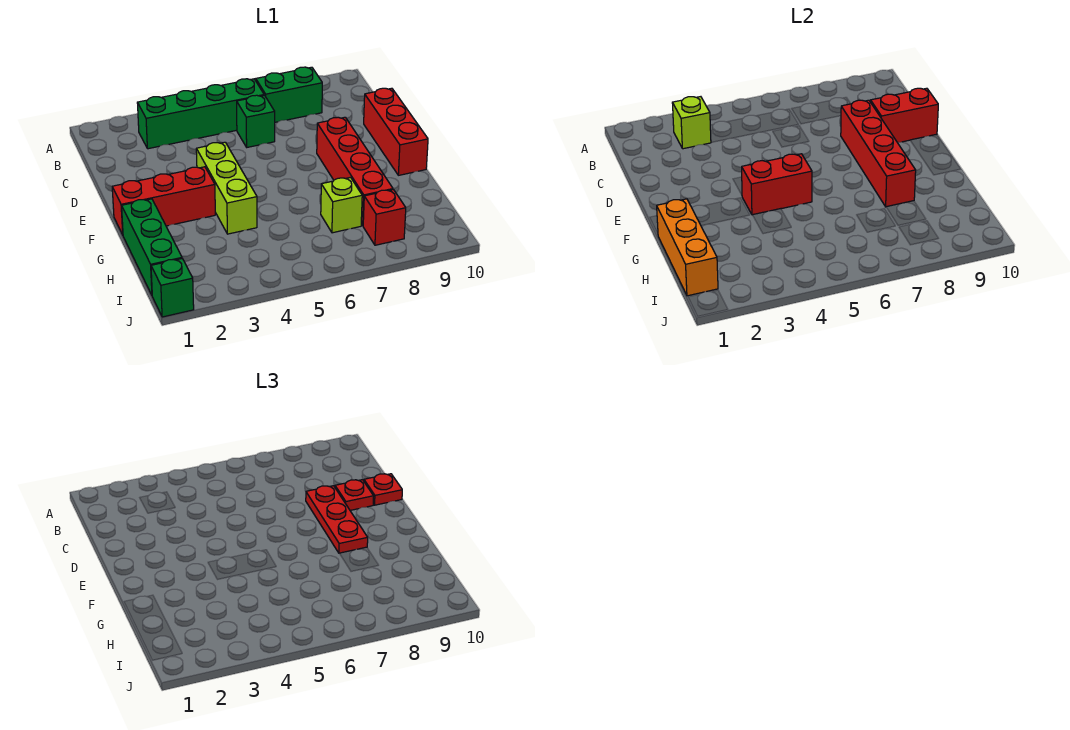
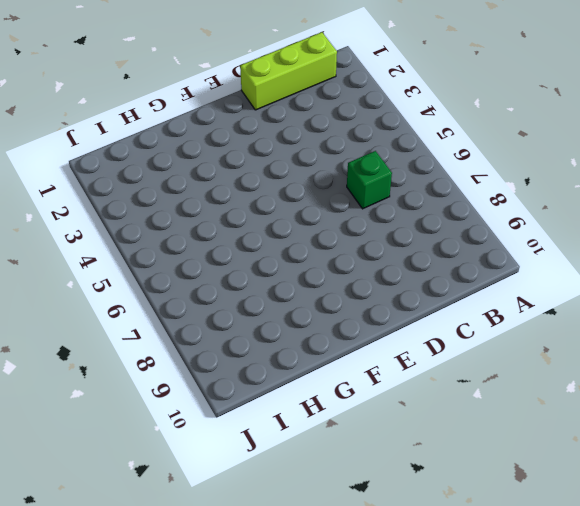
lime 1x3 brick [240,32,337,110] -> lime 1x3 brick moved to [196,142,257,234]
none -> green 1x4 brick [137,79,264,149]
none -> green 1x2 brick [256,67,322,122]
none -> red 1x3 brick [364,88,428,175]

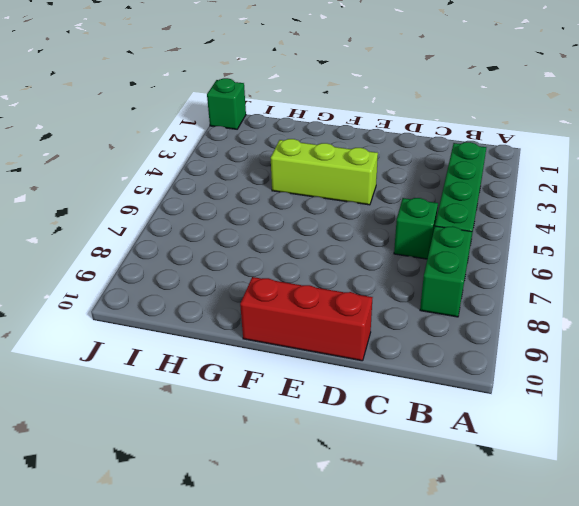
none -> red 1x4 brick [317,117,393,226]
none -> red 1x3 brick [112,167,215,235]
none -> green 1x3 brick [122,199,182,295]

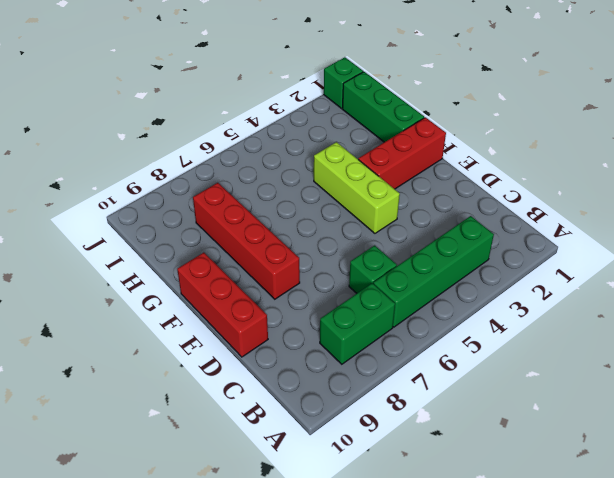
none -> lime 1x1 brick [321,177,362,233]
none -> red 1x1 brick [363,190,406,245]
none -> lime 1x1 brick [672,97,711,149]

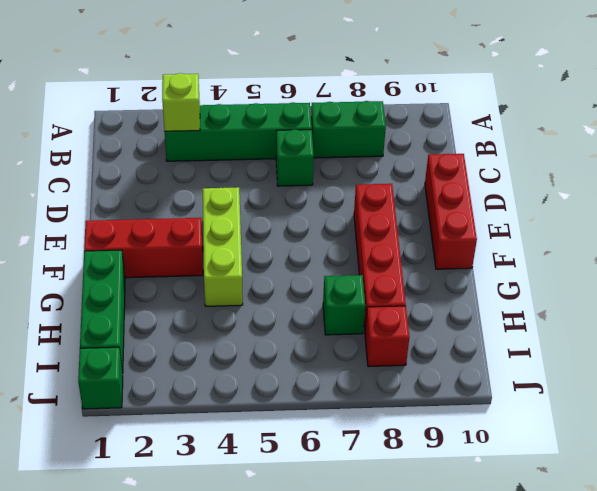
green 1x1 brick [323,275,365,335] -> lime 1x1 brick [321,177,362,233]
none -> red 1x4 brick [841,100,916,207]
none -> red 1x2 brick [870,88,938,142]
none -> red 1x2 brick [742,154,812,215]

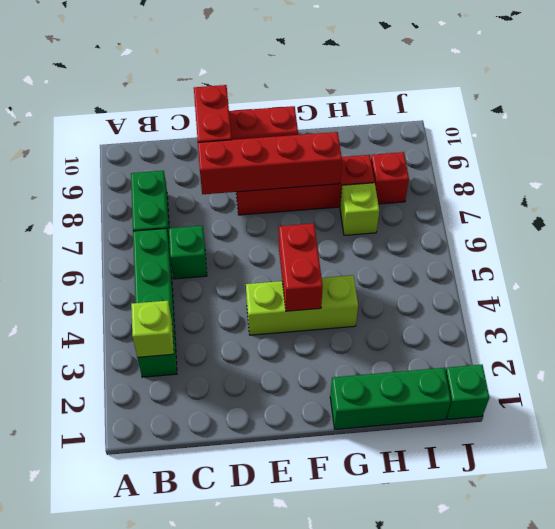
none -> red 1x3 brick [112,167,215,235]
none -> orange 1x3 brick [657,199,718,296]
none -> red 1x3 plate [306,486,368,553]

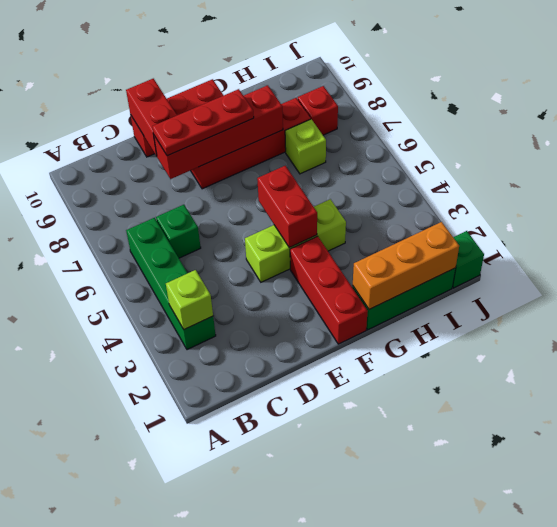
none -> green 1x2 brick [256,67,322,122]
none -> red 1x1 plate [335,480,374,510]
none -> red 1x1 plate [364,474,402,505]

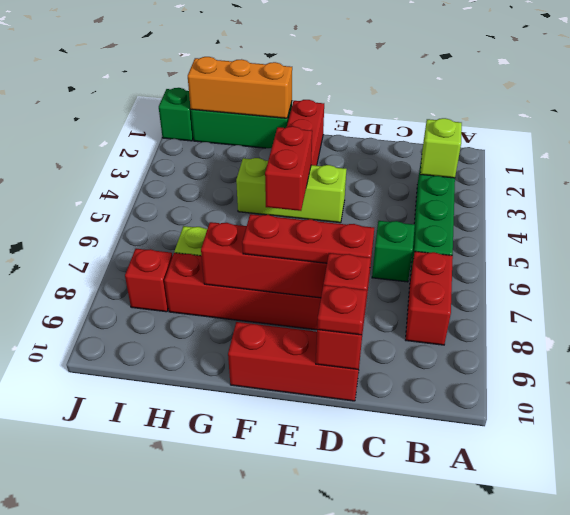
red 1x2 brick [406,251,453,345] -> green 1x2 brick [256,67,322,122]

